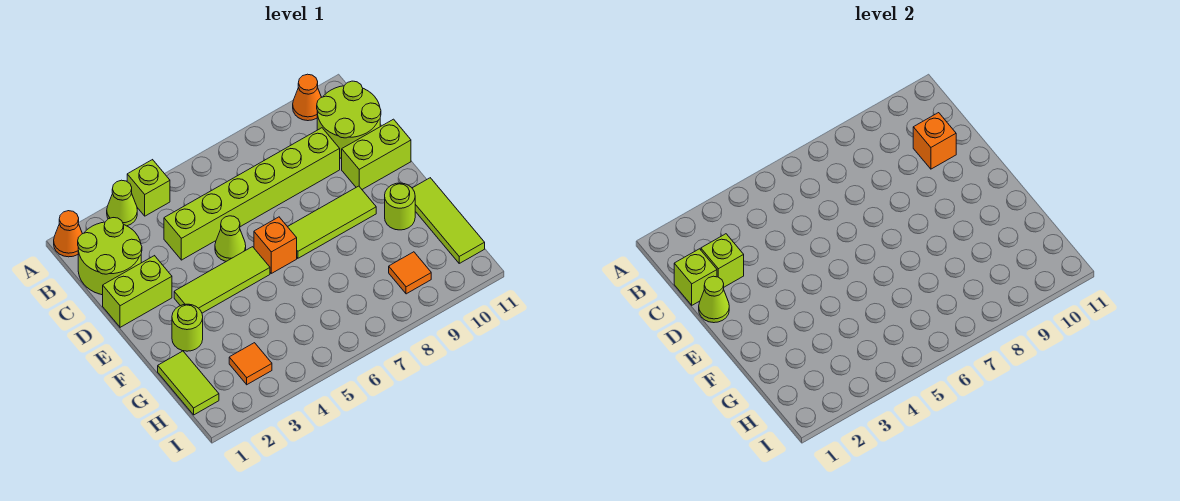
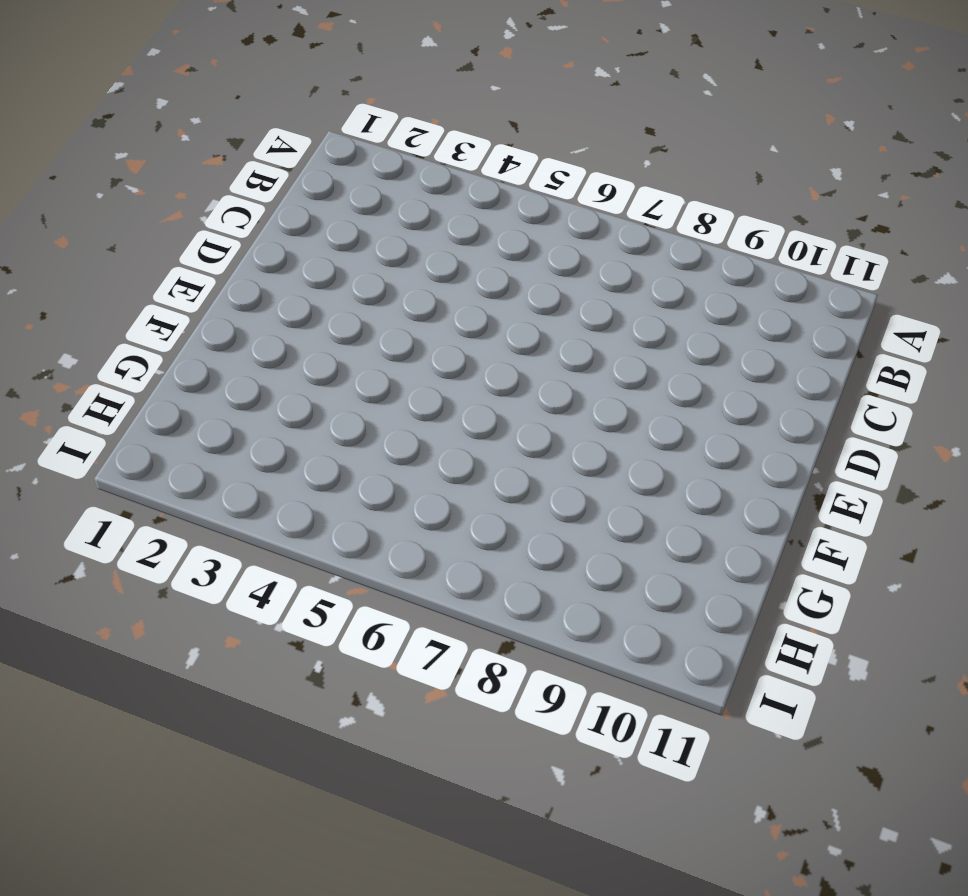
none -> orange 1x1 cone [54,211,82,257]
none -> lime 1x1 cone [107,180,137,226]
none -> lime 1x1 brick [127,160,170,216]

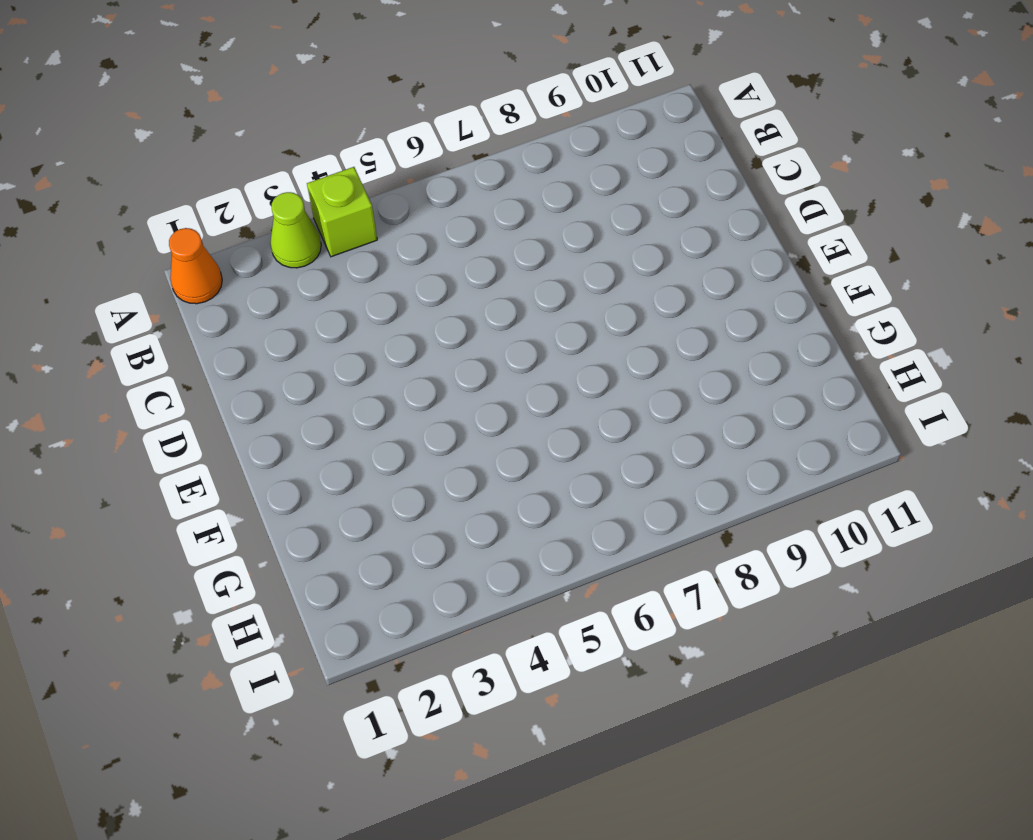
none -> orange 1x1 cone [293,74,321,121]
none -> lime 2x2 round brick [78,218,142,295]
none -> lime 2x2 round brick [317,81,381,158]

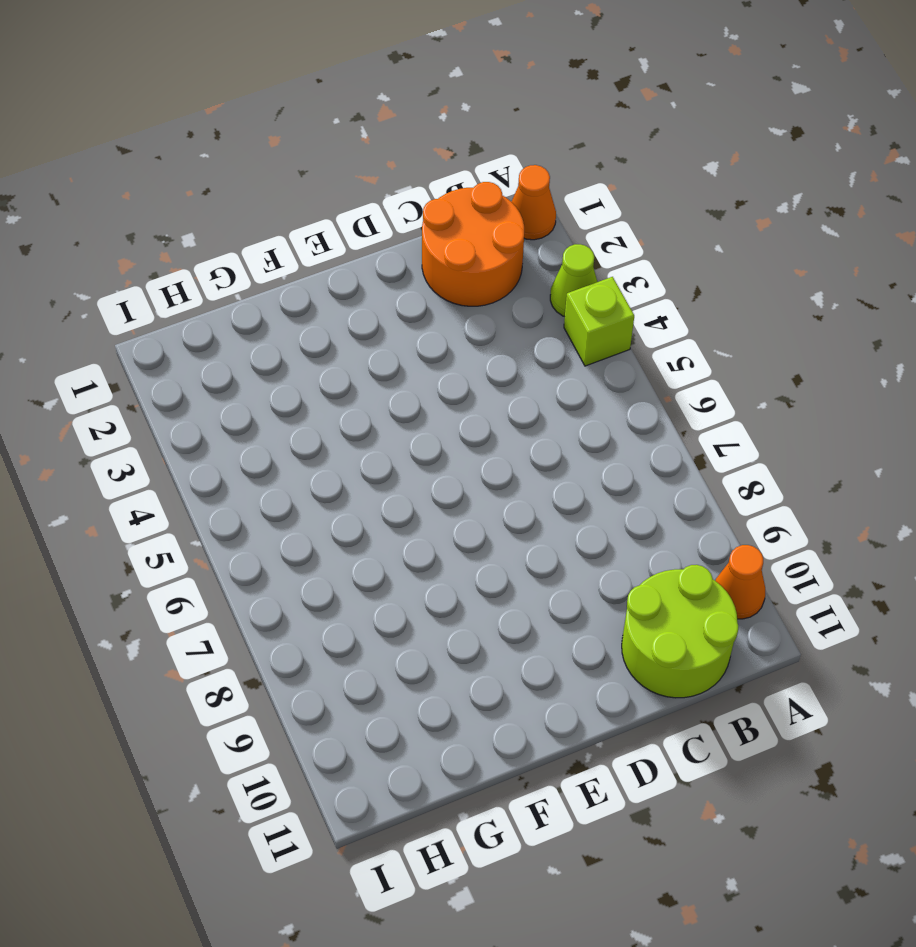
orange 2x2 round brick [422,182,524,306] -> lime 2x2 round brick [78,218,142,295]
none -> lime 1x6 brick [164,128,340,260]
none -> lime 1x2 brick [103,256,172,327]
none -> lime 1x1 cone [215,216,246,261]

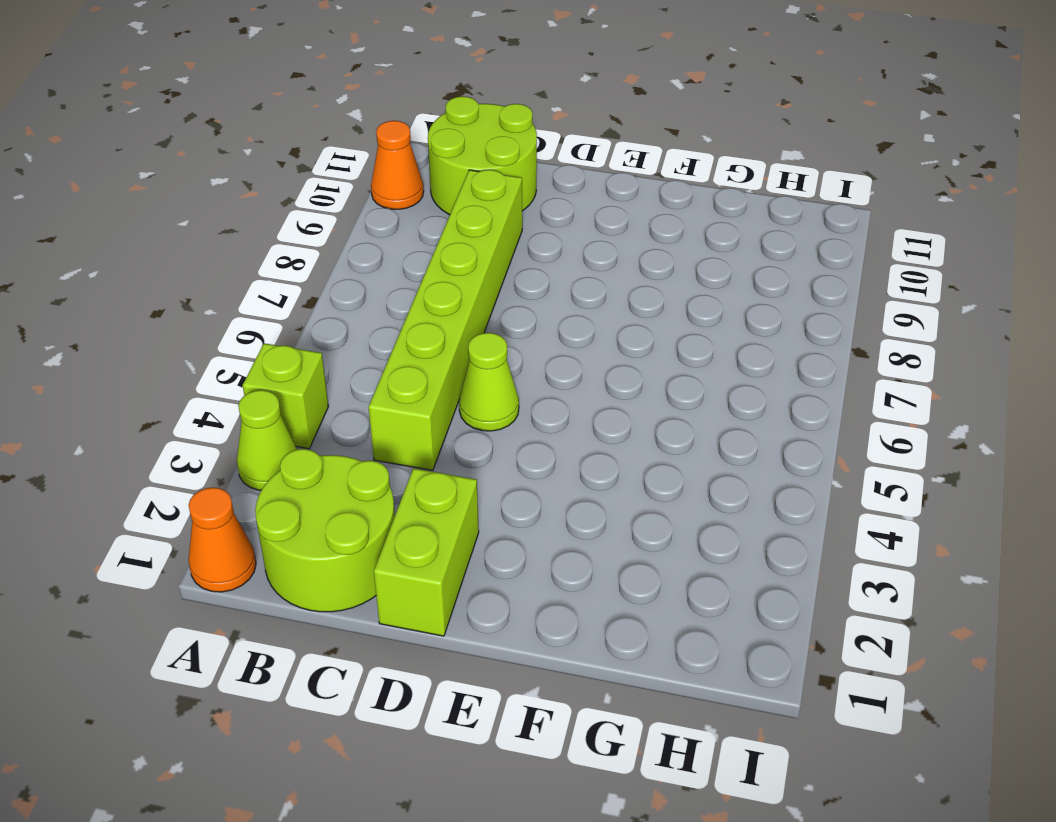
none -> lime 1x2 brick [342,119,411,189]
none -> lime 1x3 tile [174,247,270,313]
none -> orange 1x1 brick [254,217,297,273]

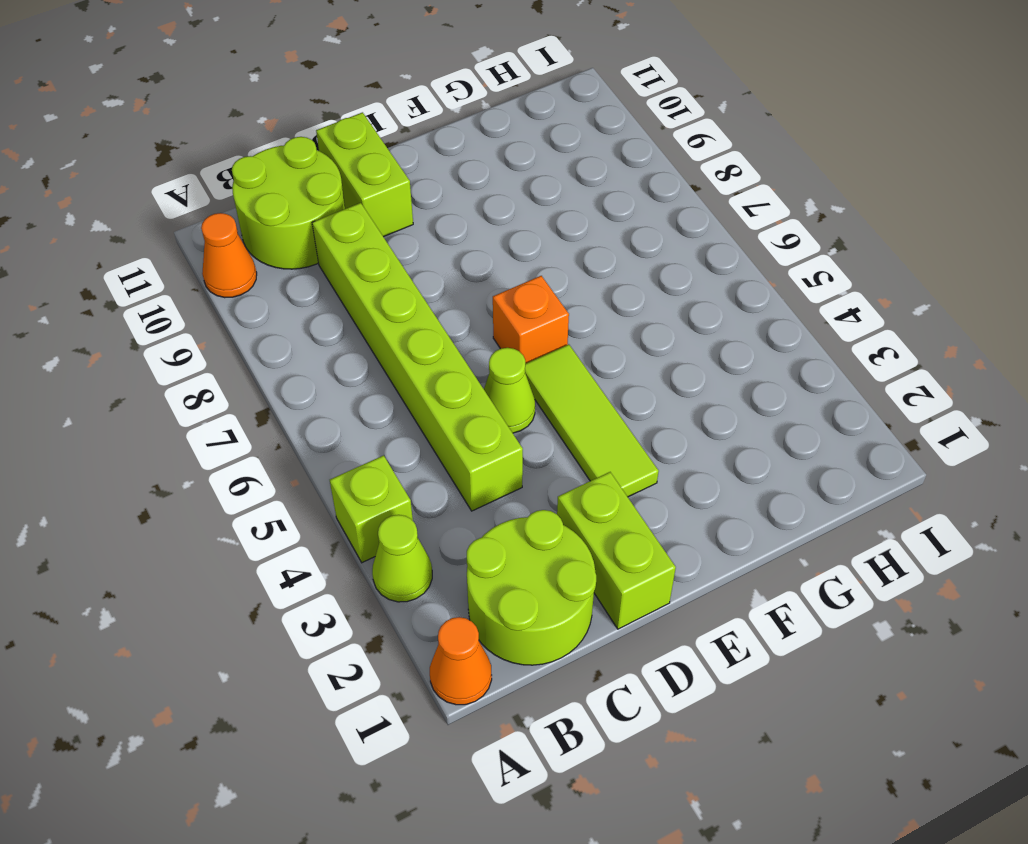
none -> lime 1x3 tile [288,186,376,258]
none -> lime 1x1 round brick [172,304,203,351]
none -> lime 1x1 round brick [385,183,415,230]

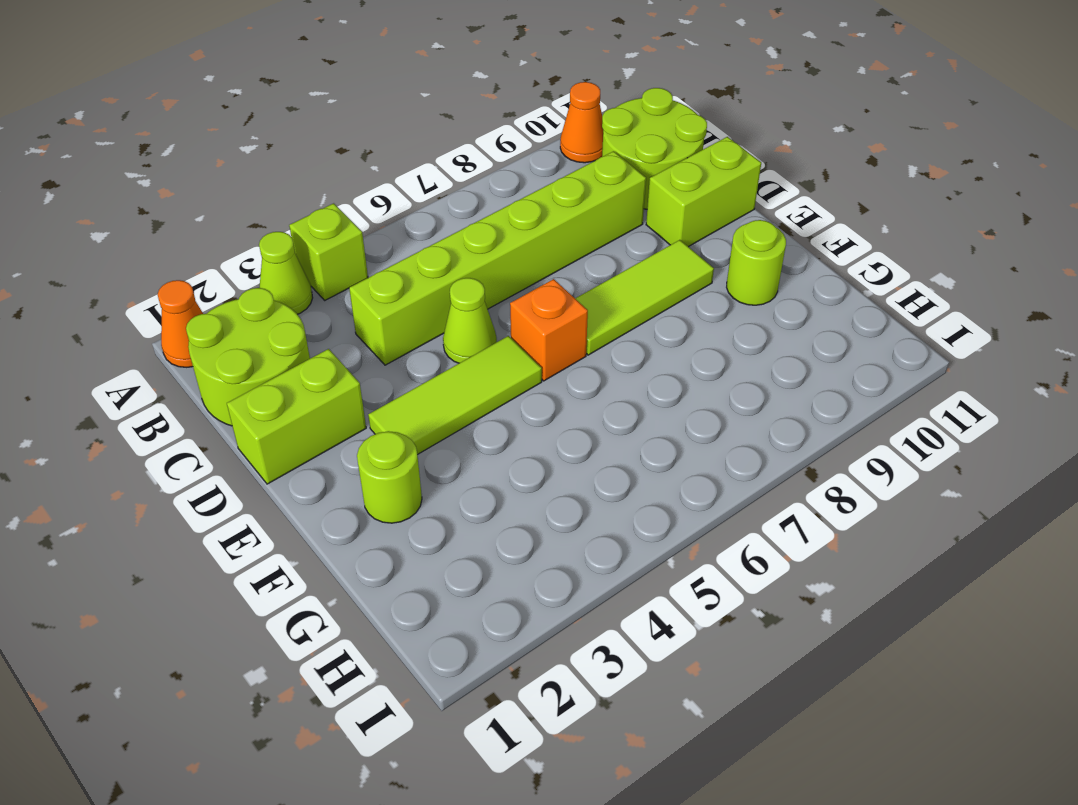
none -> lime 1x3 tile [412,178,485,263]
none -> lime 1x2 tile [158,351,219,415]
none -> orange 1x1 tile [229,343,272,385]

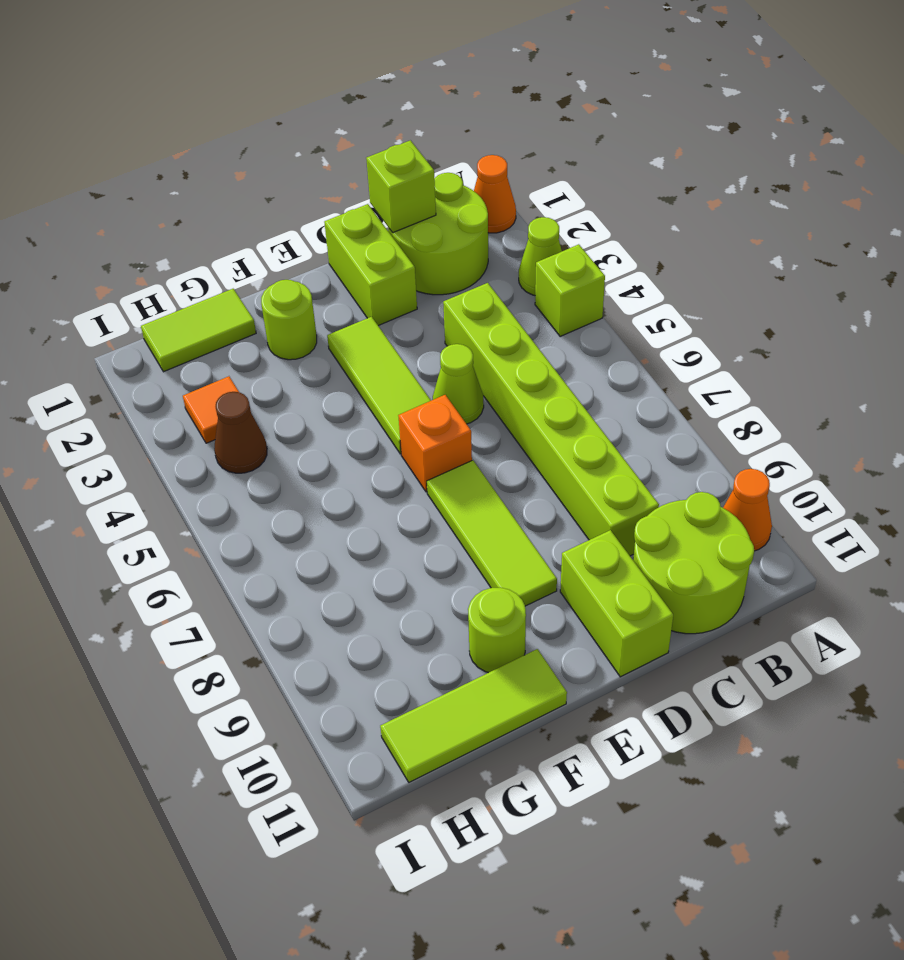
brown 1x1 cone [214,392,267,473] -> none
none -> orange 1x1 tile [389,252,431,294]
none -> lime 1x1 brick [701,234,744,287]
none -> orange 1x1 brick [913,113,956,169]

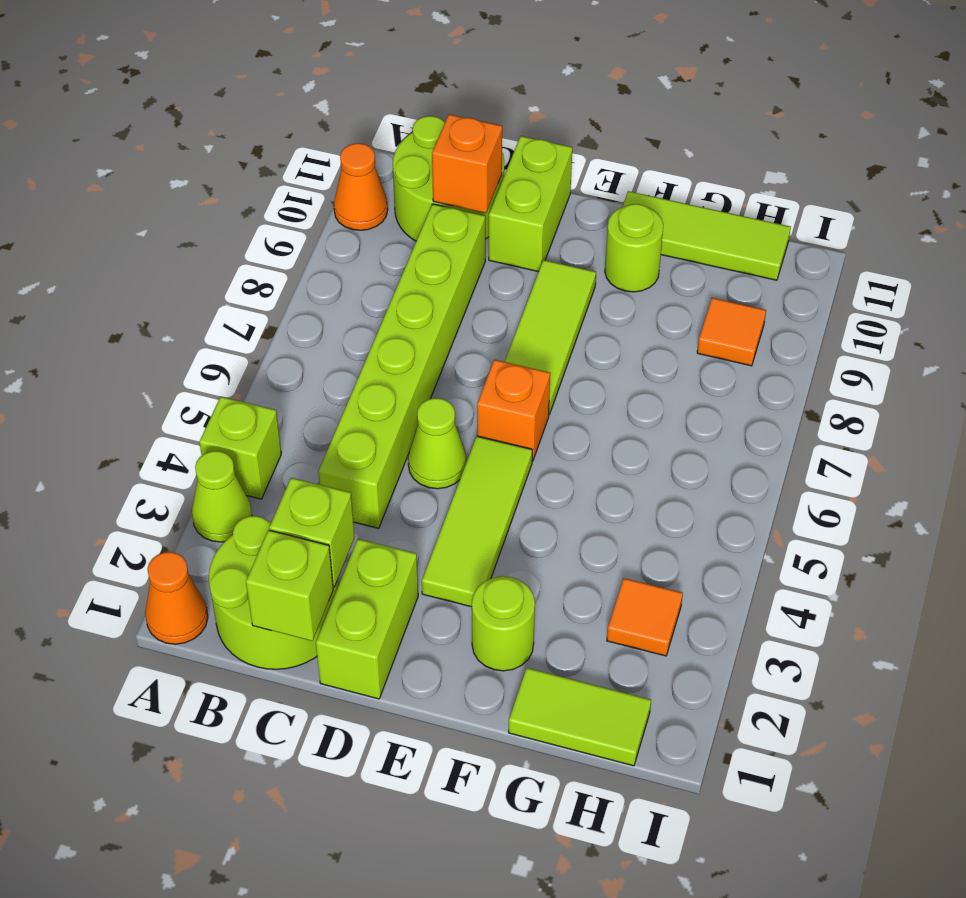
none -> lime 1x1 cone [699,276,729,323]

